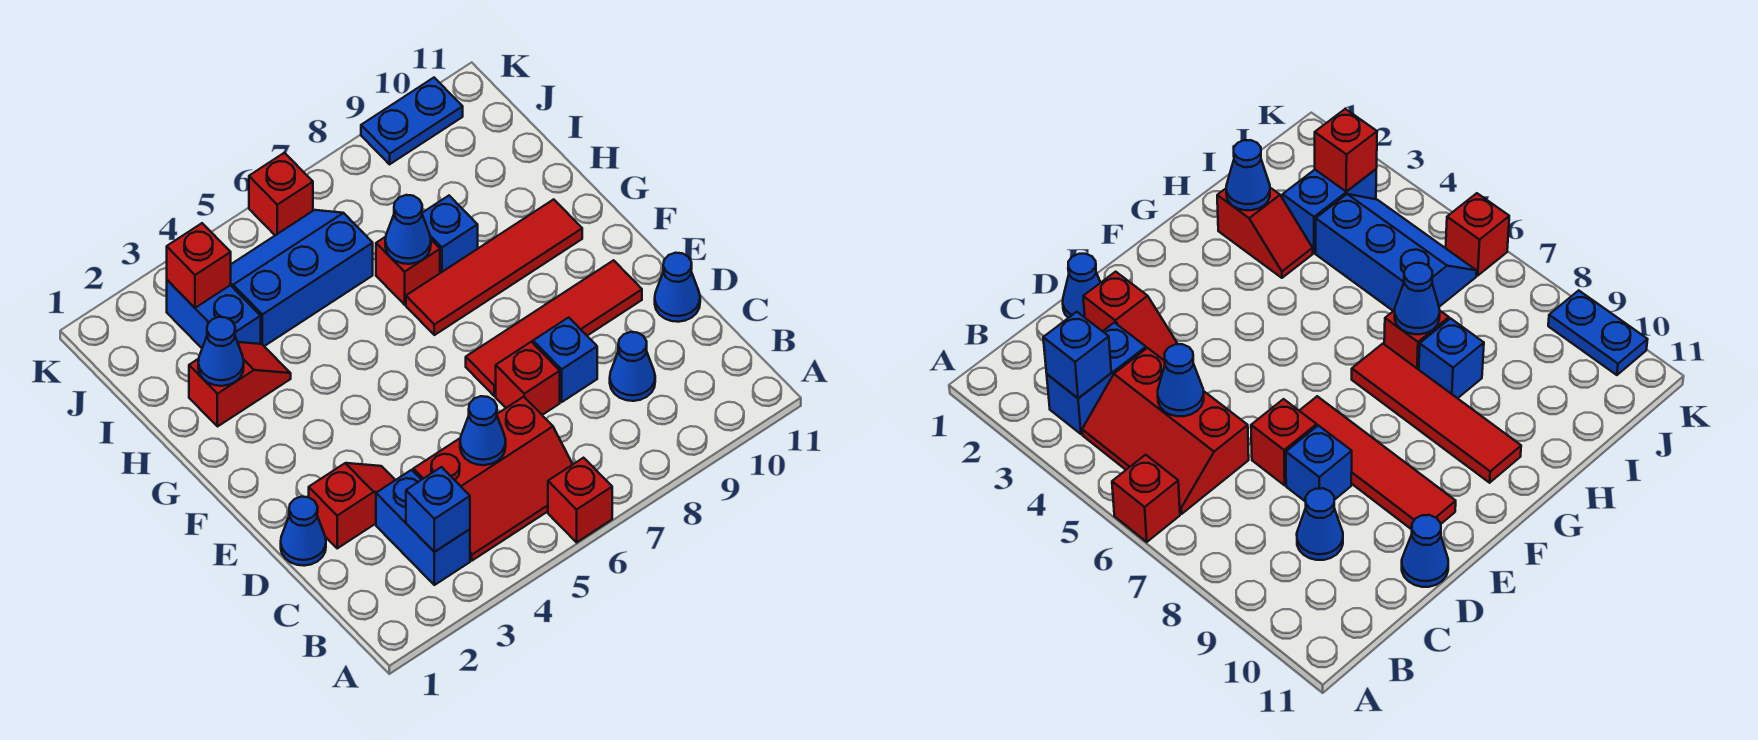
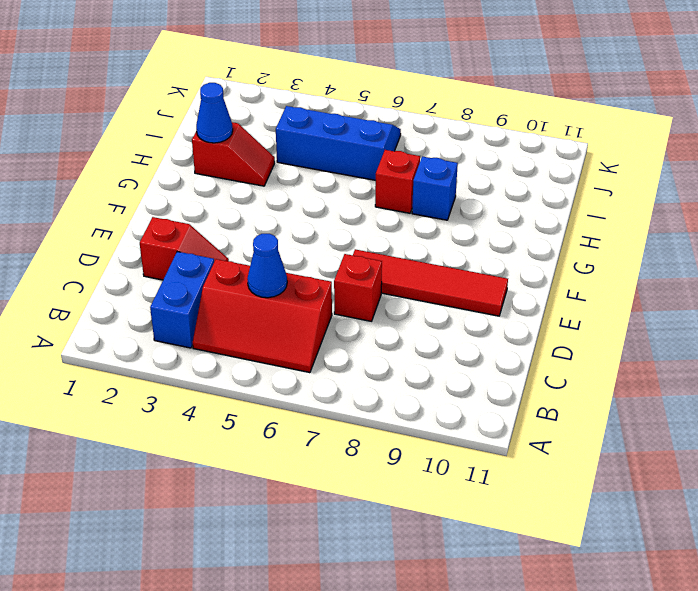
none -> red 1x1 brick [548,458,612,542]
none -> blue 1x1 cone [610,332,655,401]
none -> blue 1x1 cone [281,497,326,566]

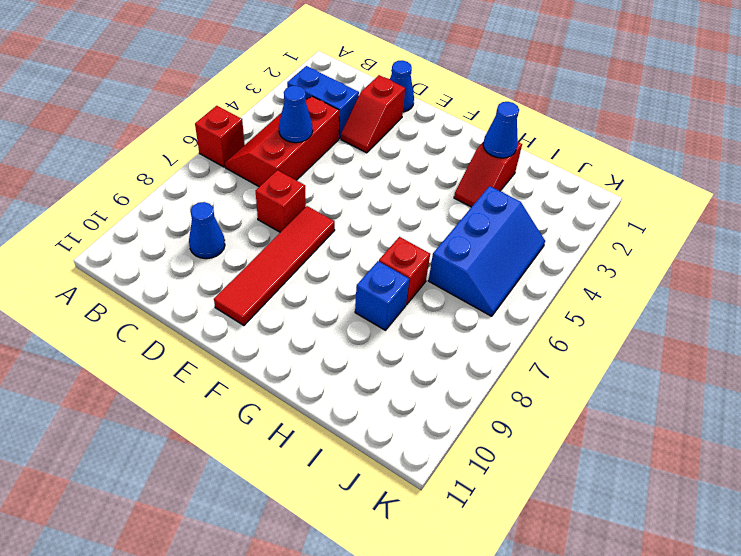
none -> blue 1x1 brick [533,317,597,402]
none -> blue 1x1 cone [655,253,700,322]
none -> red 1x4 tile [406,199,582,335]

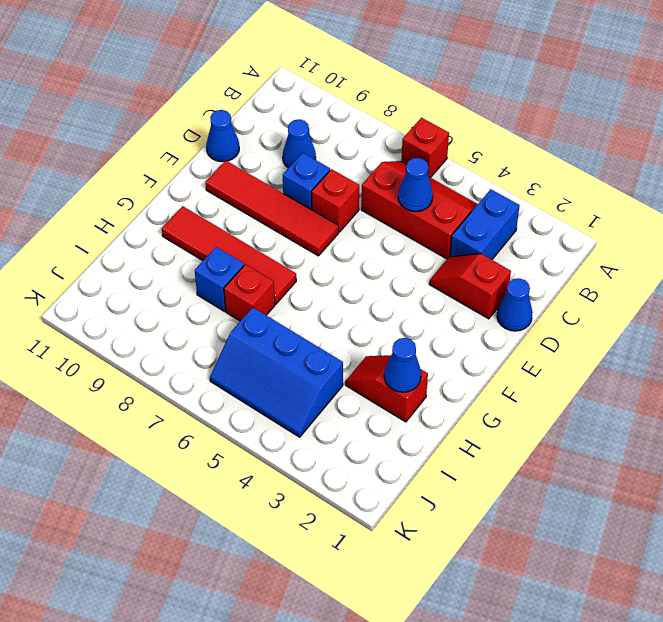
none -> blue 1x2 brick [167,280,261,348]
none -> red 1x1 brick [249,153,313,235]
none -> blue 1x2 plate [361,78,463,164]

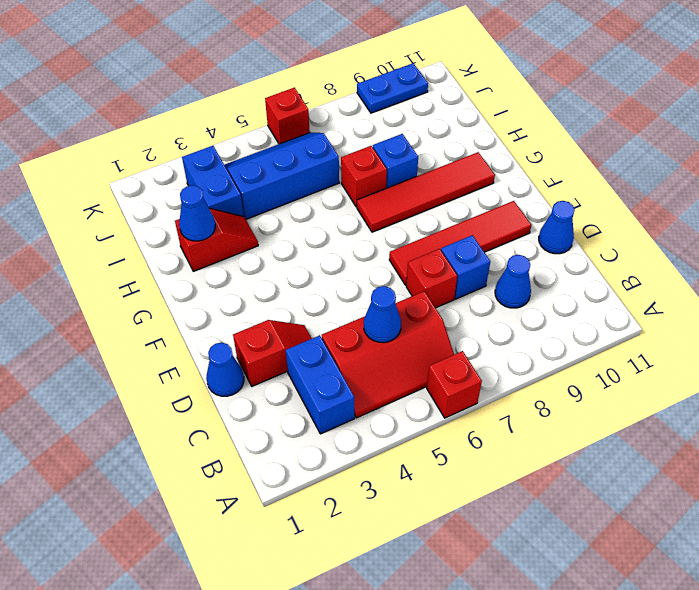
none -> blue 1x1 brick [406,467,470,552]
none -> blue 1x1 cone [385,195,431,264]
none -> red 1x1 brick [167,223,231,308]

